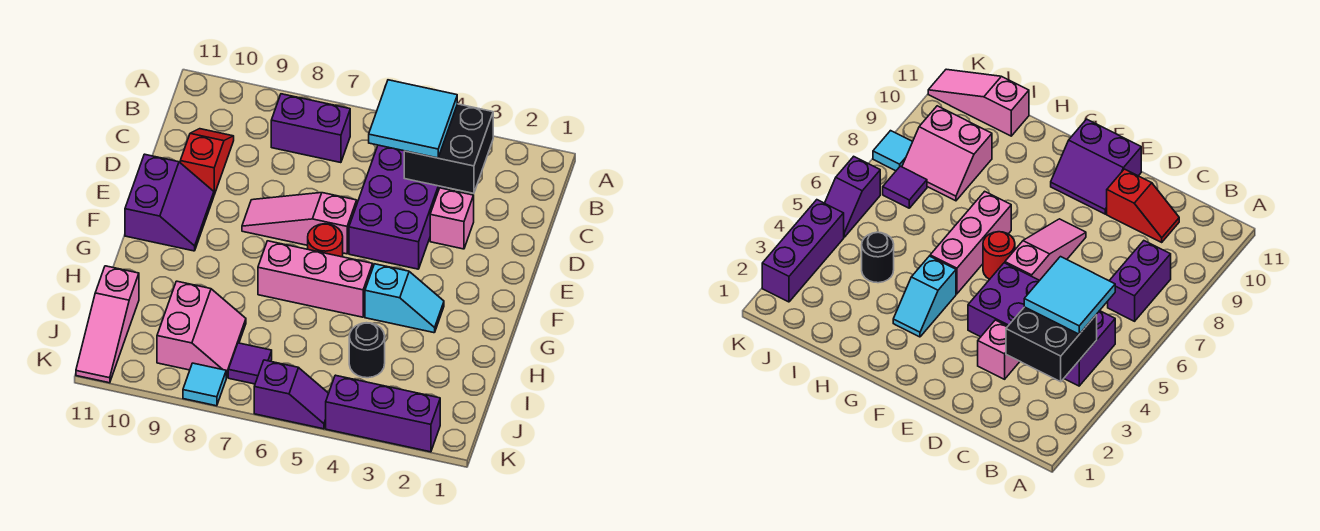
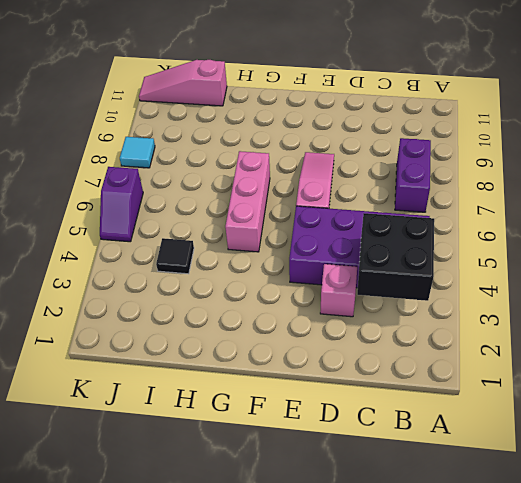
black 1x1 tile [156,238,194,274] -> black 1x1 round brick [349,323,385,378]
none -> red 1x2 slope [180,129,234,195]
none -> purple 2x2 slope [125,154,214,251]
none -> red 1x1 round brick [308,224,343,257]

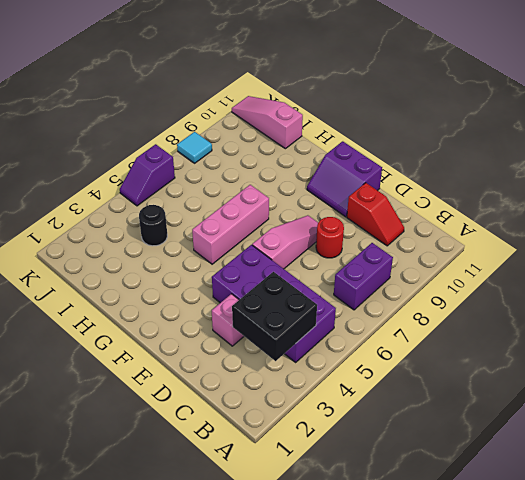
red 1x1 round brick [316,217,344,258] -> red 1x1 round brick moved to [308,224,343,257]
none -> cyan 1x2 slope [365,264,444,333]
none -> pink 2x2 slope [157,281,246,378]
none -> purple 1x1 tile [228,343,272,384]

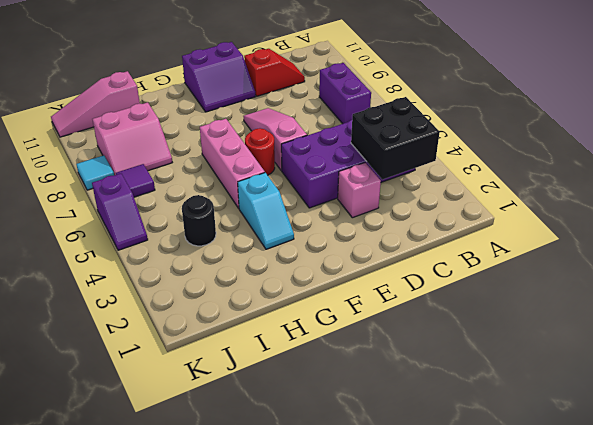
none -> purple 1x3 brick [326,375,440,452]
none -> cyan 2x2 tile [369,80,457,158]

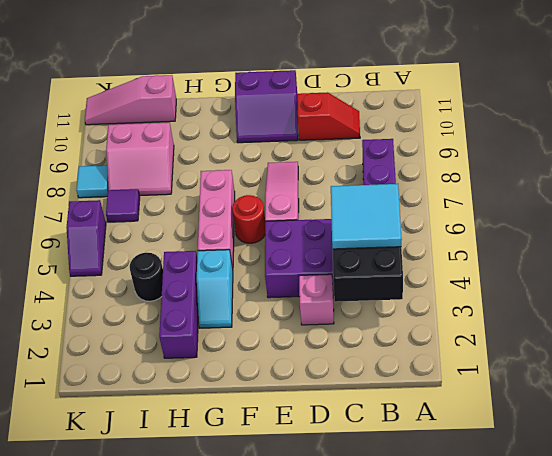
purple 1x3 brick [159,251,198,358] -> purple 1x3 brick moved to [326,375,440,452]

